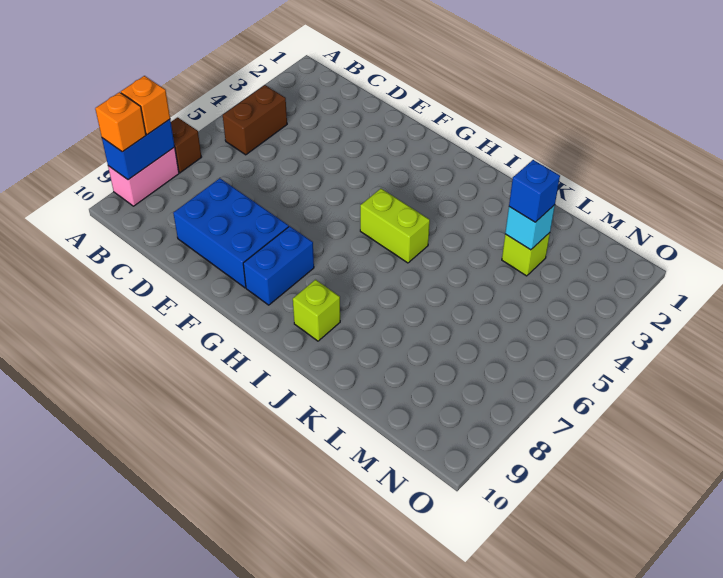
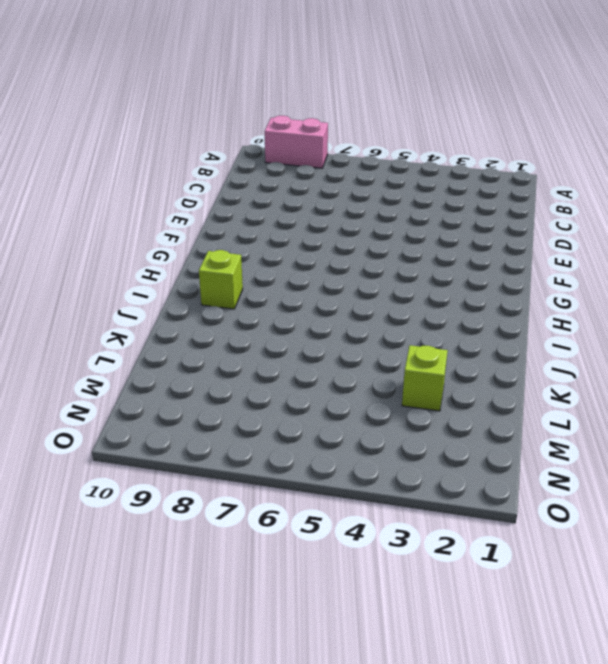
none -> brown 1x1 brick [171,117,201,173]
none -> brown 1x2 brick [223,85,287,155]
none -> blue 2x3 brick [173,178,289,288]

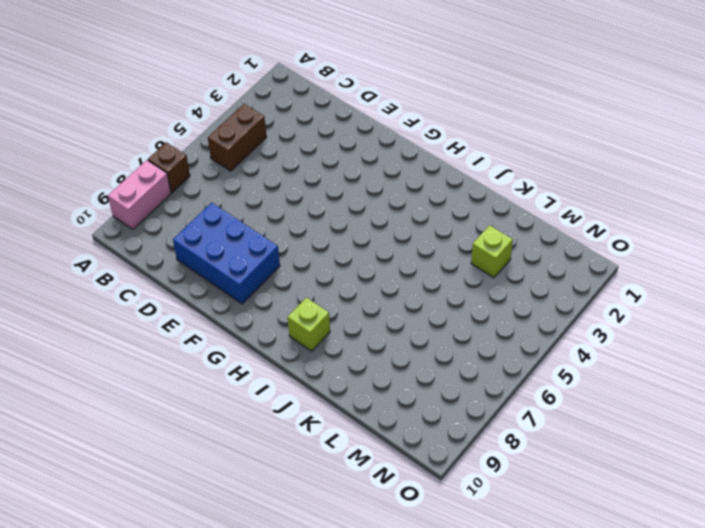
none -> blue 1x2 brick [243,226,314,305]
none -> lime 1x2 brick [360,189,430,263]
none -> blue 1x2 brick [102,119,175,180]

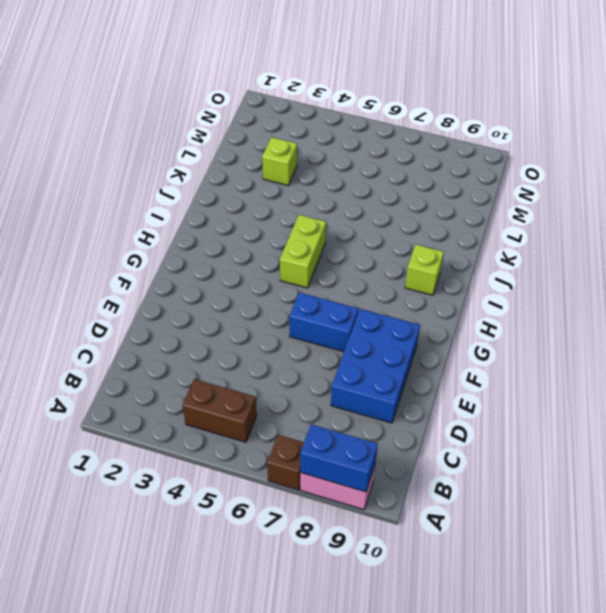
blue 1x2 brick [289,292,358,352] -> blue 1x2 brick moved to [243,226,314,305]
none -> cyan 1x1 brick [505,205,555,250]
none -> orange 1x1 brick [121,76,170,135]
none -> orange 1x1 brick [95,92,146,152]

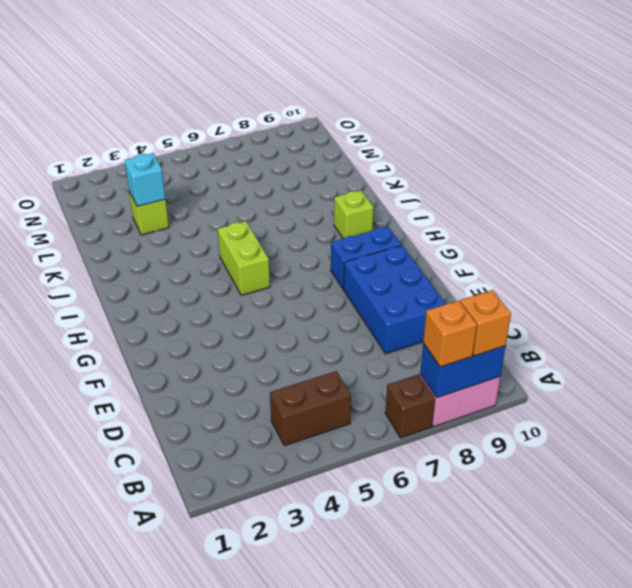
none -> blue 1x1 brick [509,160,560,222]

